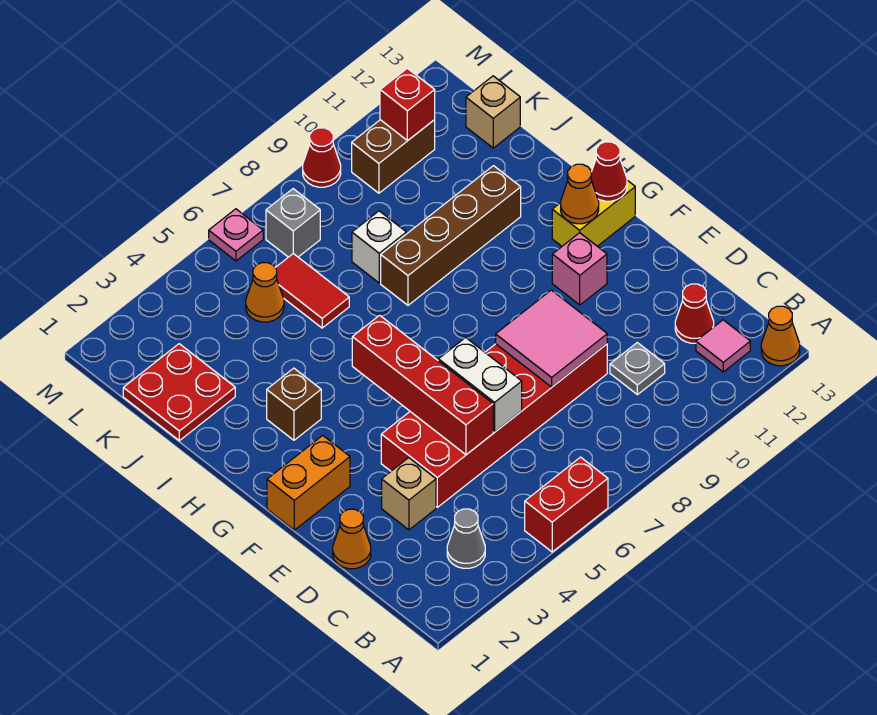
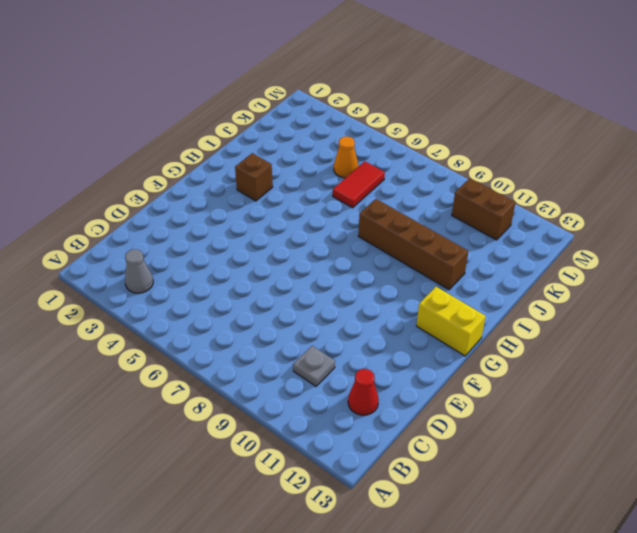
none -> red 1x2 brick [525,457,608,552]
none -> orange 1x1 cone [761,306,800,366]
none -> pink 1x1 tile [696,320,750,372]

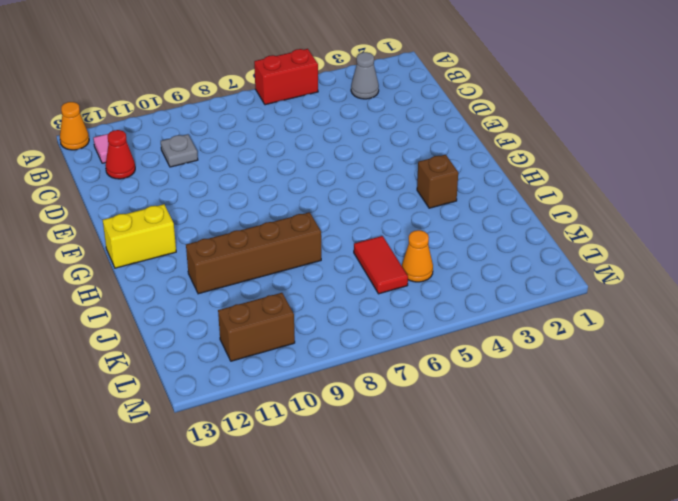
none -> orange 1x1 cone [333,509,371,569]
none -> tan 1x1 brick [382,458,436,530]
none -> red 2x6 brick [381,344,607,507]

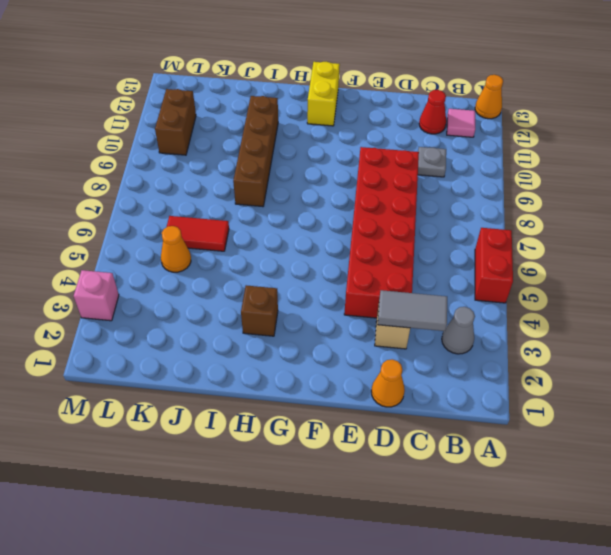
grey 1x2 tile [378,290,447,331] -> none
pink 1x1 brick [74,270,119,321] -> pink 1x1 brick moved to [552,233,607,305]
none -> orange 1x2 brick [267,435,350,530]
none -> red 2x2 plate [123,344,235,441]
none -> white 1x1 brick [352,211,406,283]

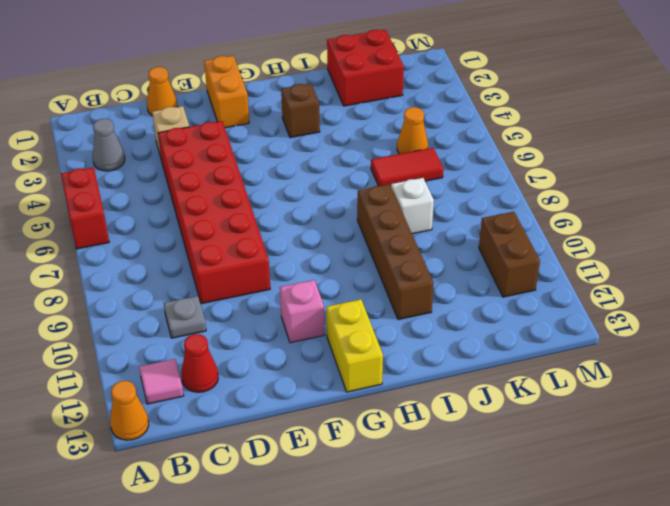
red 2x2 brick [327,30,404,106] -> red 2x2 plate [123,344,235,441]
none -> tan 1x1 brick [466,76,520,148]
none -> grey 1x1 brick [266,189,320,257]
none -> pink 1x1 plate [209,209,263,261]

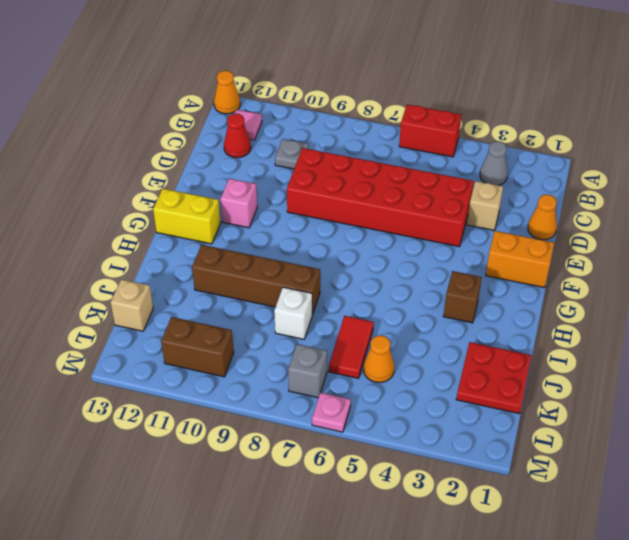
none -> red 1x1 cone [303,128,341,187]
none -> red 1x4 brick [352,315,493,455]
none -> white 1x2 brick [438,338,522,432]

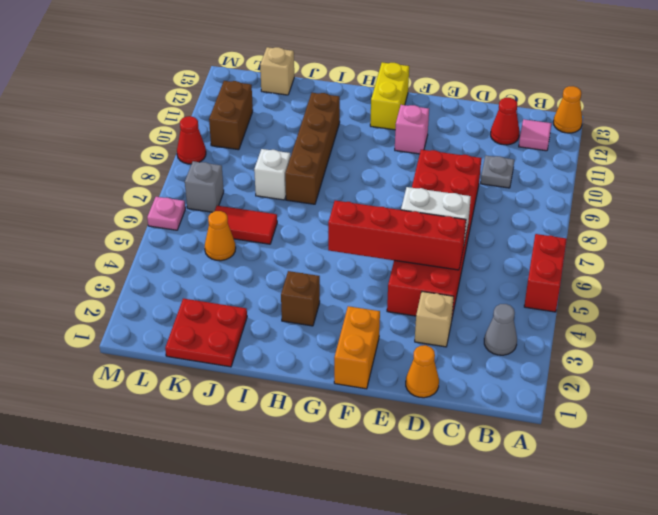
none -> pink 2x2 tile [496,290,607,387]
none -> orange 1x1 cone [561,164,599,224]
none -> red 1x1 cone [591,142,627,201]

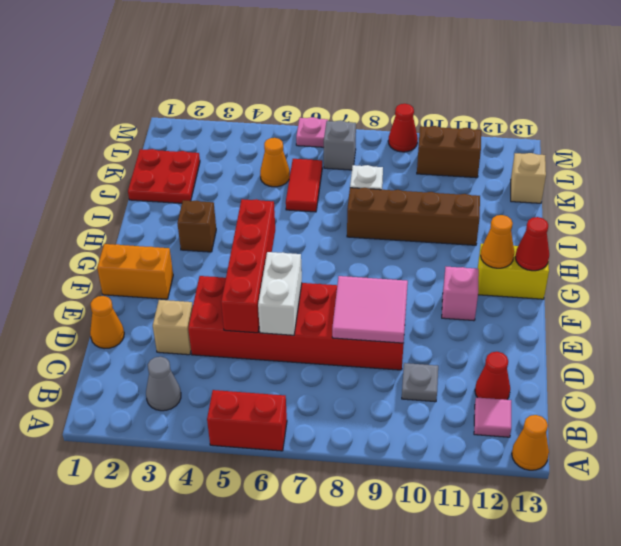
none -> red 1x1 brick [380,68,435,141]

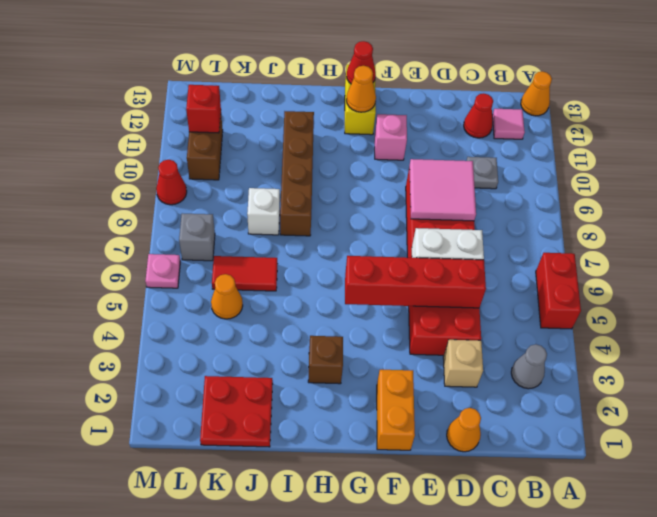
none -> tan 1x1 brick [466,76,520,148]

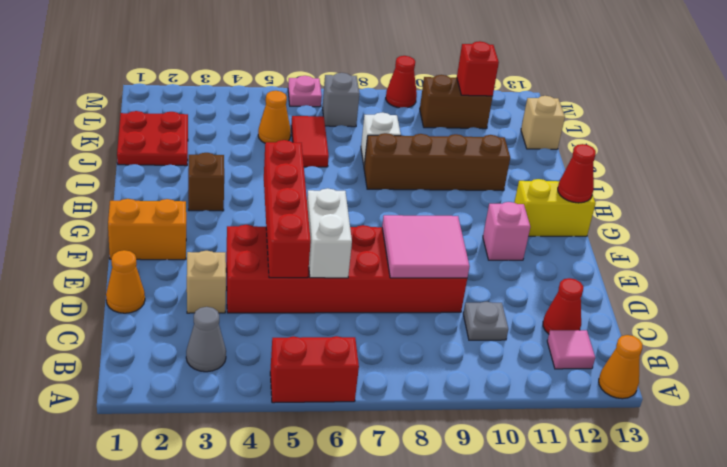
none -> orange 1x1 cone [561,164,599,224]

